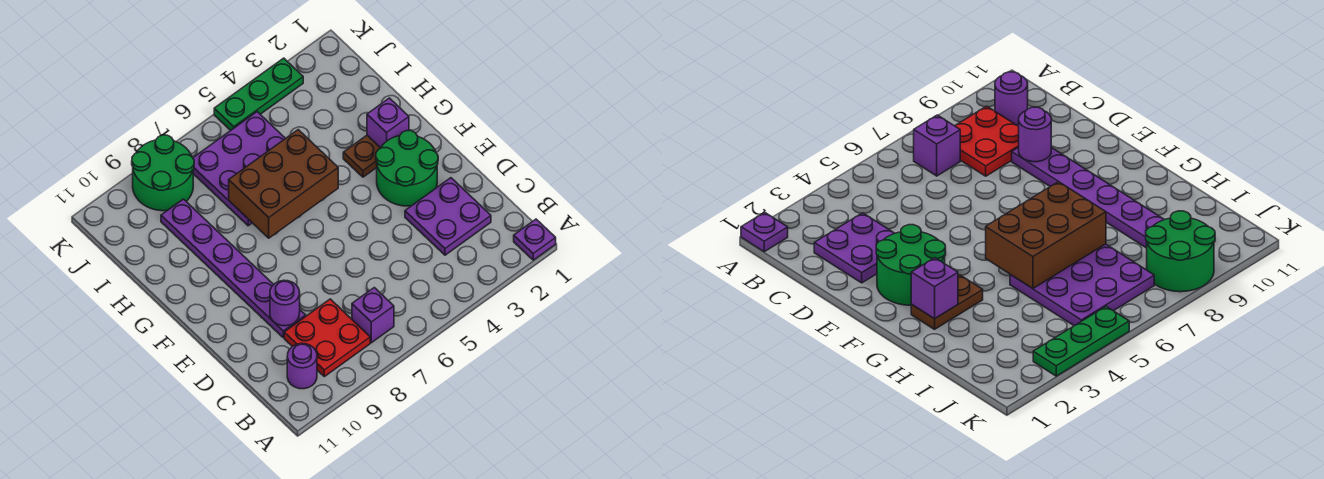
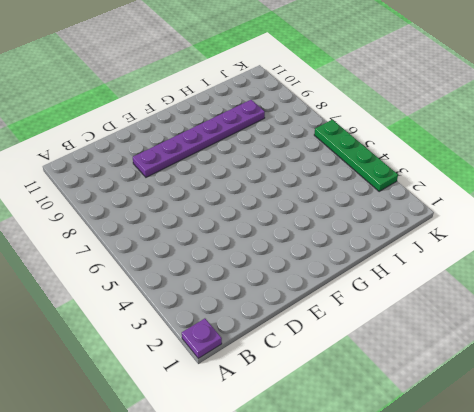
green 1x4 plate [314,120,398,191] -> green 1x3 plate [214,58,303,130]
none -> purple 1x1 brick [352,288,394,343]
none -> red 2x2 plate [284,299,370,377]
none -> purple 1x1 round brick [287,343,317,389]

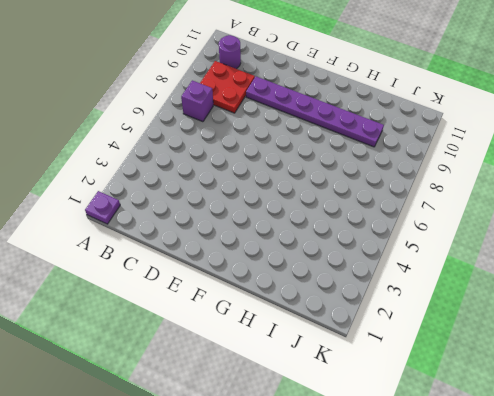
none -> purple 2x2 plate [405,178,491,255]
none -> green 2x2 round brick [376,131,438,206]
none -> brown 1x2 plate [343,135,380,177]

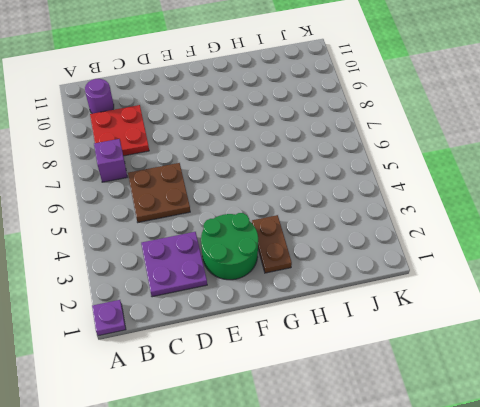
brown 2x2 plate [128,163,190,222] -> none
none -> purple 1x6 plate [161,199,306,338]
none -> purple 3x3 plate [193,112,286,226]
none -> green 2x2 round brick [132,135,194,211]

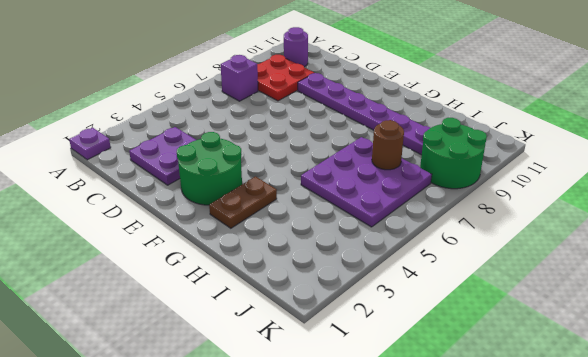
brown 1x1 round brick [372,120,404,170] -> none
none -> green 1x3 plate [214,58,303,130]
none -> purple 1x1 round brick [270,280,300,326]
none -> purple 1x1 brick [367,98,409,147]

